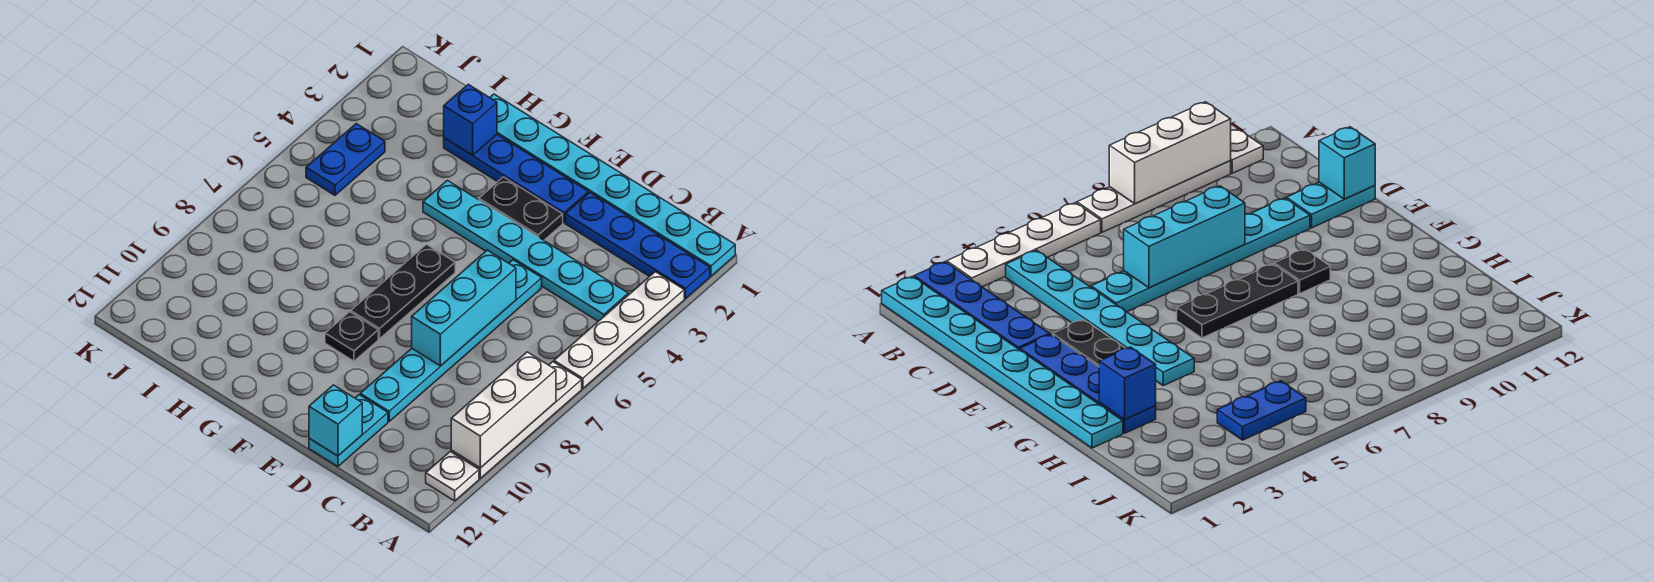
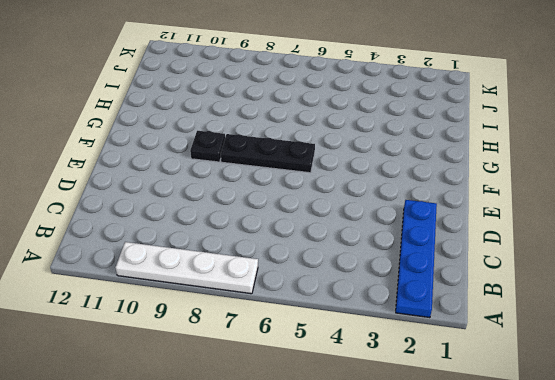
none -> cyan 1x8 plate [490,94,735,276]
none -> white 1x4 plate [554,272,684,389]
none -> white 1x1 plate [426,452,479,501]

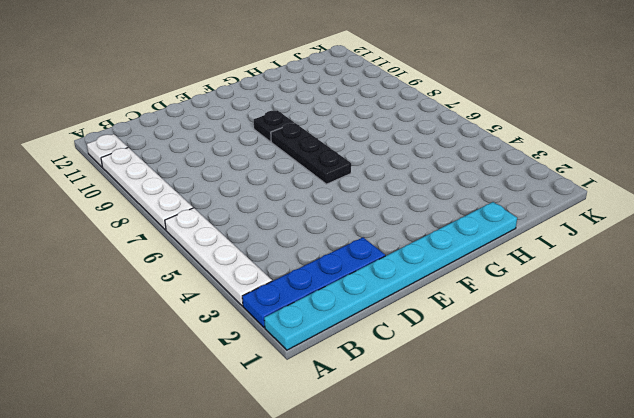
none -> cyan 1x6 plate [423,180,628,321]
none -> cyan 1x6 plate [360,260,542,421]
none -> cyan 1x2 plate [309,395,388,467]

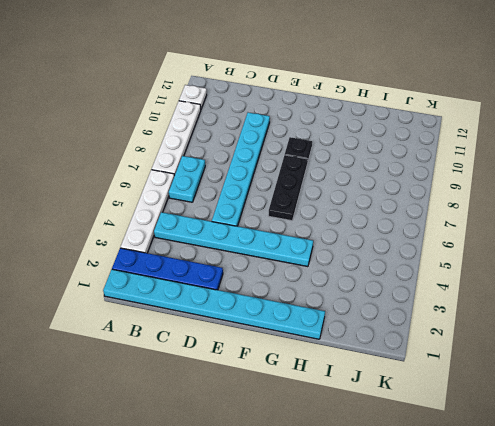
cyan 1x2 plate [169,156,205,202] -> cyan 1x2 plate moved to [309,395,388,467]
none -> blue 1x4 plate [444,135,588,223]
none -> black 1x2 plate [479,177,563,240]
none -> blue 1x2 plate [306,124,385,195]

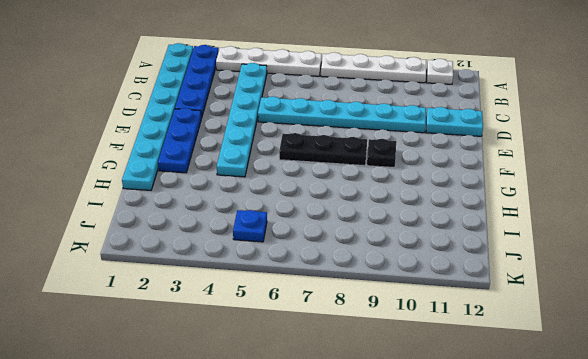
blue 1x3 plate [158,108,201,173] -> blue 1x4 plate [444,135,588,223]
blue 1x1 plate [233,210,267,242] -> blue 1x2 plate [306,124,385,195]
none -> black 1x2 plate [479,177,563,240]
none -> white 1x3 brick [451,352,556,468]
none -> cyan 1x3 brick [412,250,516,366]

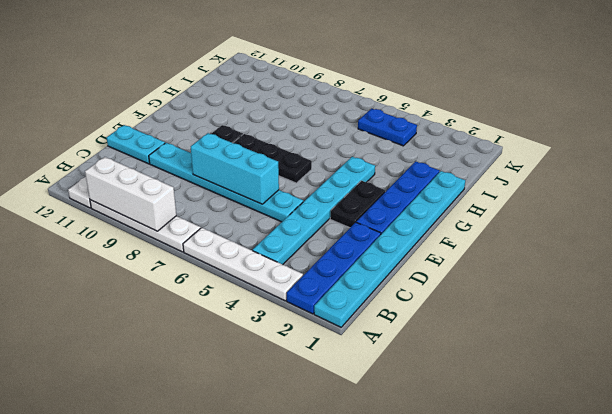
none -> cyan 1x1 brick [309,385,362,456]
none -> blue 1x1 brick [444,84,497,155]

